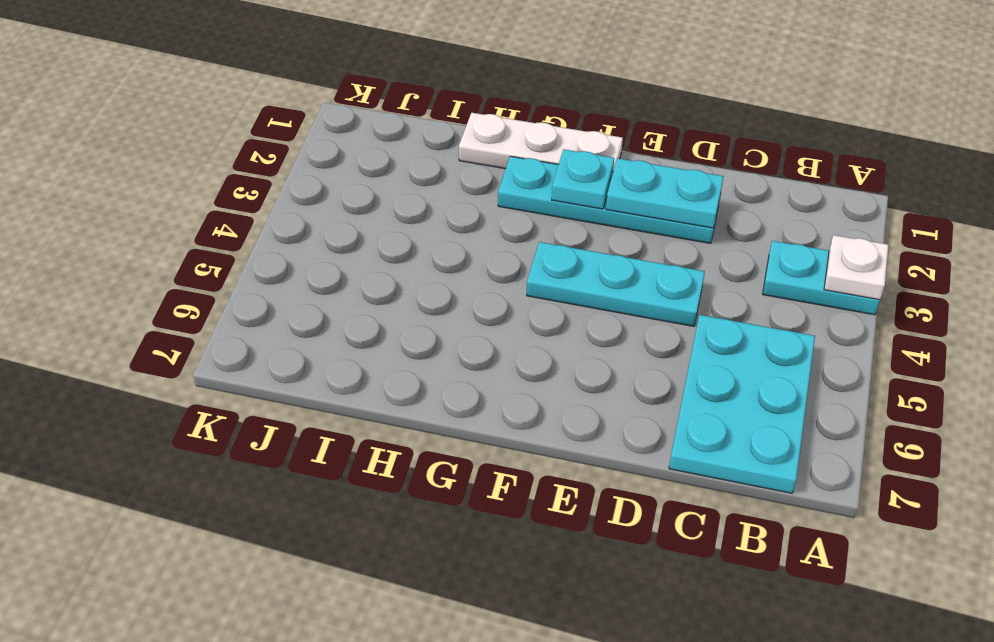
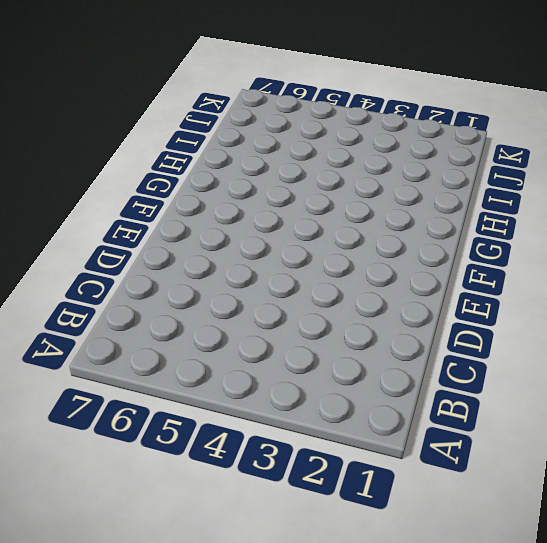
none -> cyan 1x2 plate [763,241,880,315]
none -> cyan 2x3 plate [669,315,815,493]

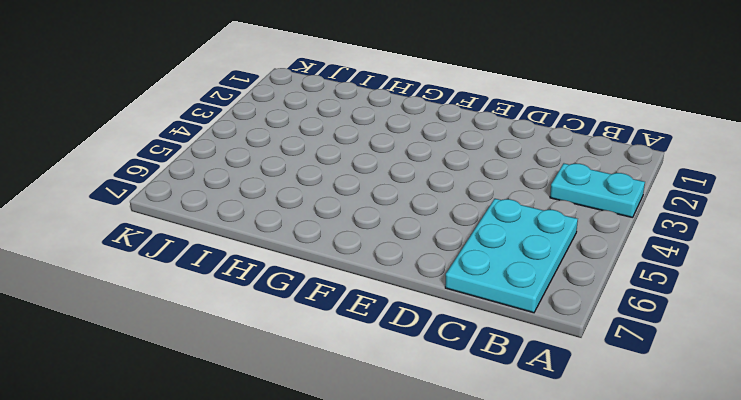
none -> cyan 1x4 plate [498,156,720,243]
none -> cyan 1x3 plate [527,242,705,326]

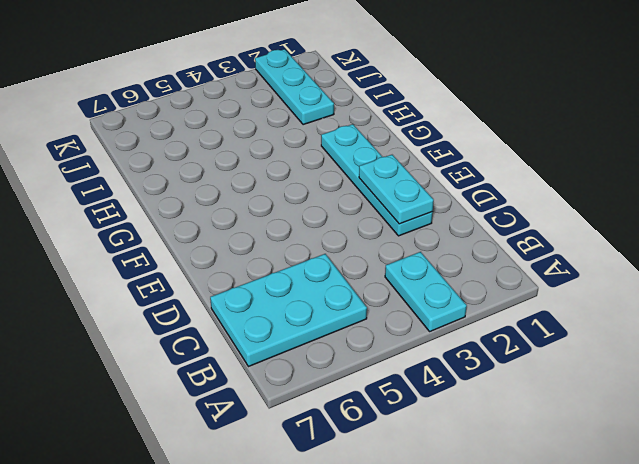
cyan 1x3 plate [255,49,334,125] -> cyan 1x3 plate moved to [527,242,705,326]
none -> white 1x3 plate [459,113,623,171]
none -> white 1x1 plate [824,235,889,300]

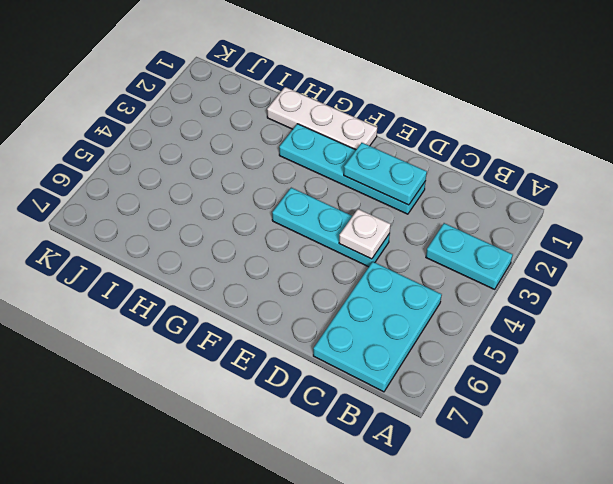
white 1x1 plate [339,209,391,259] -> white 1x1 plate moved to [824,235,889,300]
none -> cyan 1x1 plate [552,149,614,209]

